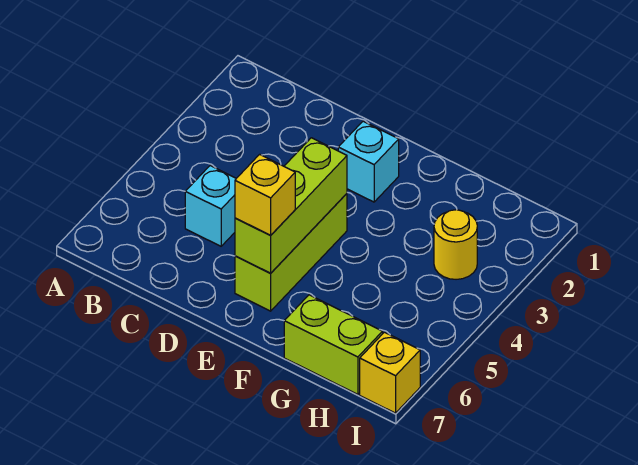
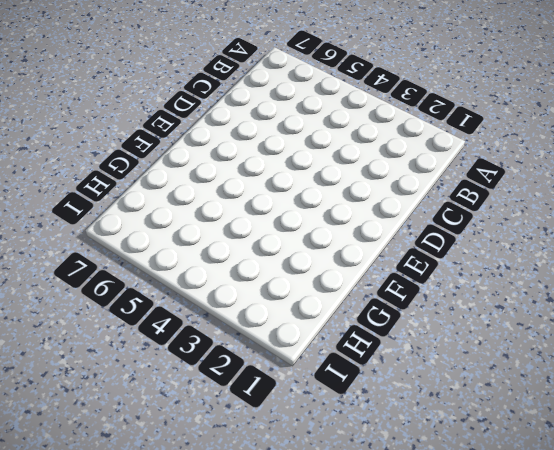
none -> cyan 1x1 brick [185,166,236,246]
none -> cyan 1x1 brick [338,121,399,202]

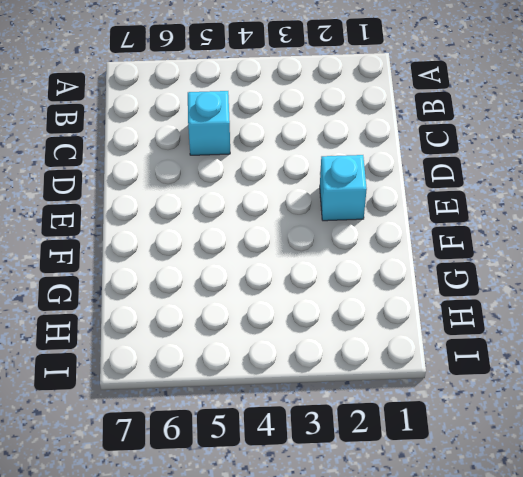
none -> lime 1x3 brick [235,194,347,311]
none -> lime 1x2 brick [284,295,383,394]

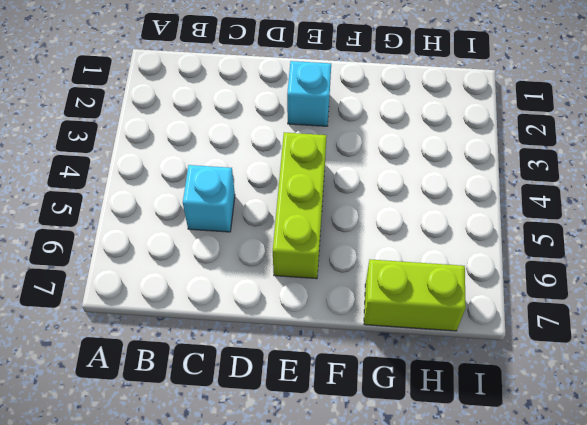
none -> yellow 1x1 round brick [434,210,477,279]
none -> yellow 1x1 brick [360,332,420,413]

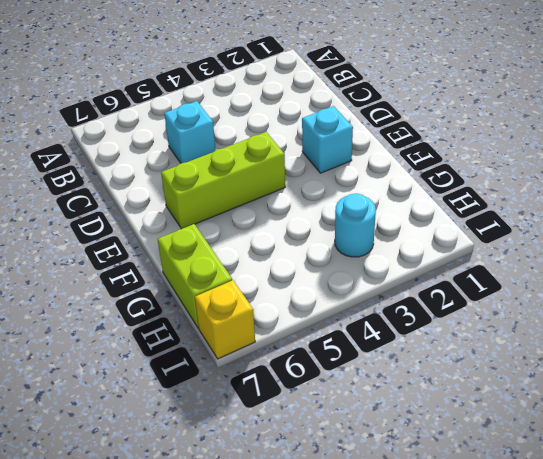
cyan 1x1 round brick [335,194,376,257] -> yellow 1x1 round brick [434,210,477,279]
none -> lime 1x3 brick [235,138,347,273]
none -> yellow 1x1 brick [235,154,295,235]

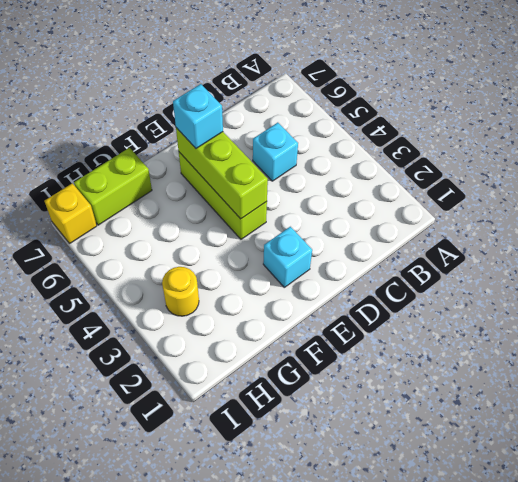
cyan 1x1 brick [173,84,223,148] -> yellow 1x1 brick [235,154,295,235]

